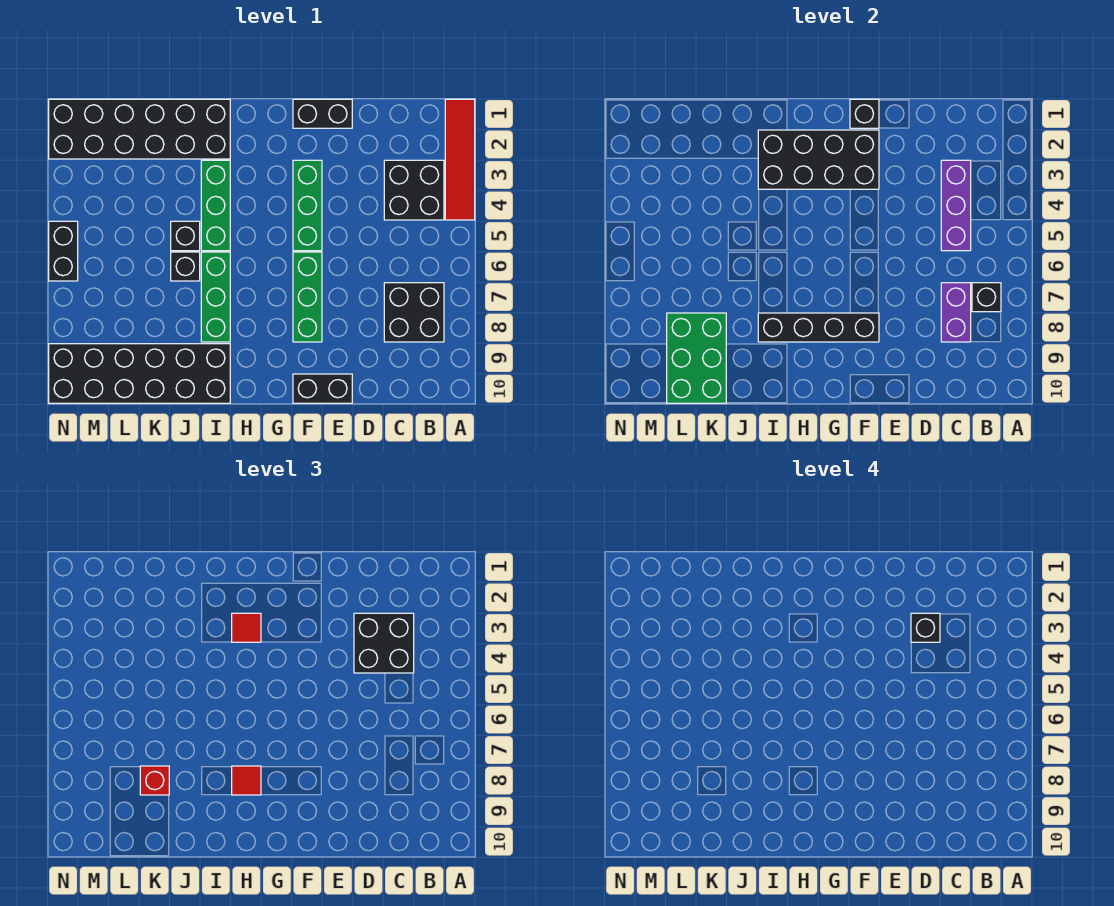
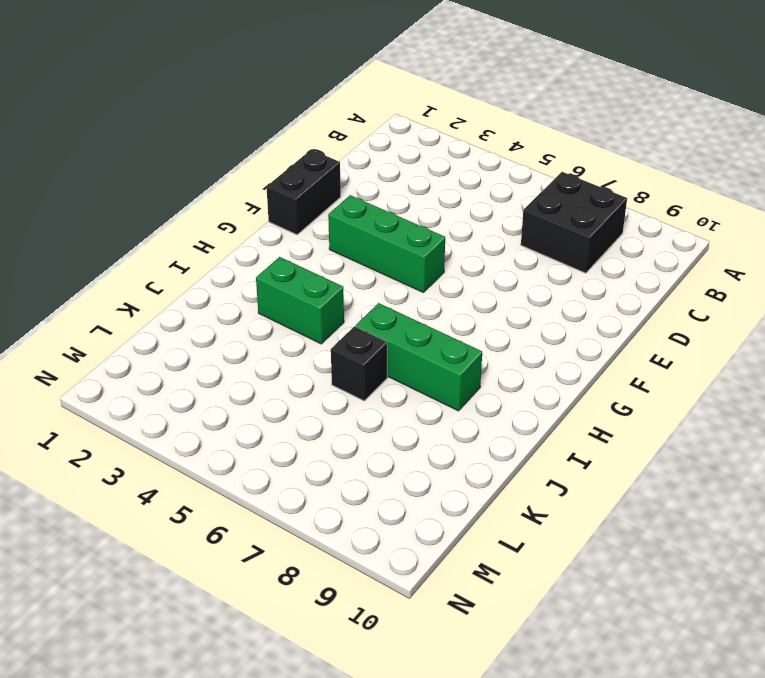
green 1x2 brick [256,257,344,344] -> green 1x3 brick [201,160,230,251]
none -> red 1x4 tile [445,99,475,220]
none -> black 2x2 brick [384,160,444,220]
none -> black 1x2 brick [293,374,352,403]

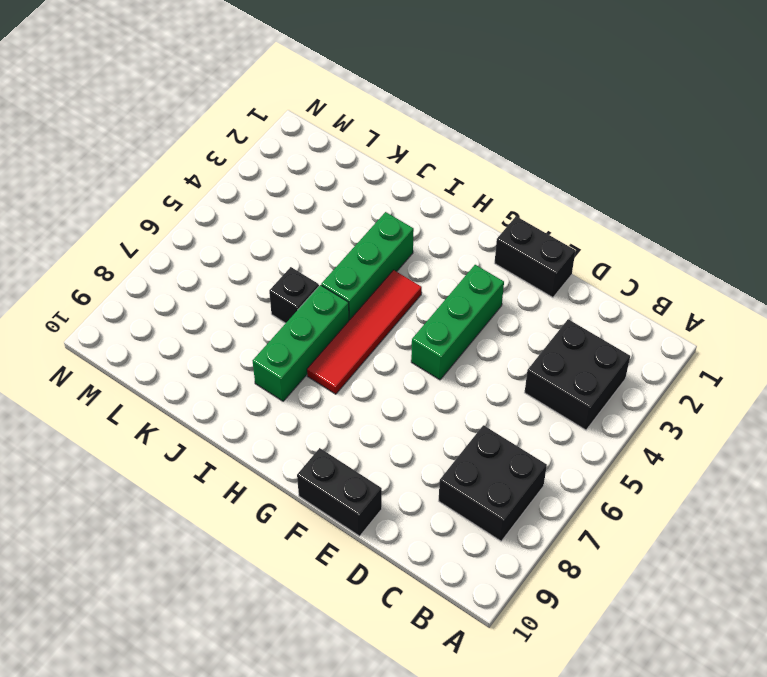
red 1x4 tile [307,270,422,394] -> red 1x4 tile moved to [445,99,475,220]
none -> green 1x3 brick [293,252,322,342]
none -> black 2x6 brick [49,99,230,159]
none -> black 2x6 brick [49,344,230,403]

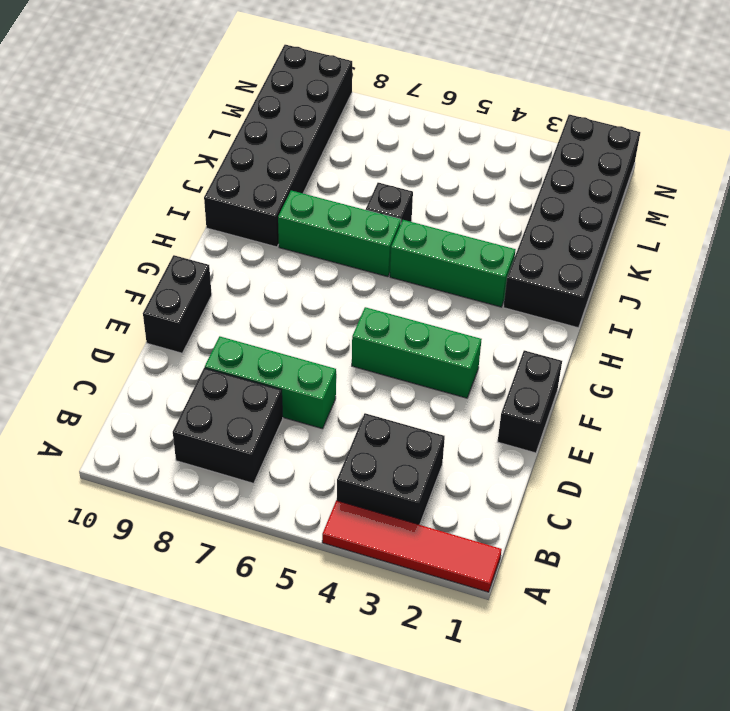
green 1x3 brick [205,336,336,429] -> green 1x3 brick moved to [293,252,322,342]
none -> black 1x1 brick [171,221,200,251]
none -> black 1x2 brick [49,221,78,281]
none -> black 1x1 brick [972,283,1001,312]

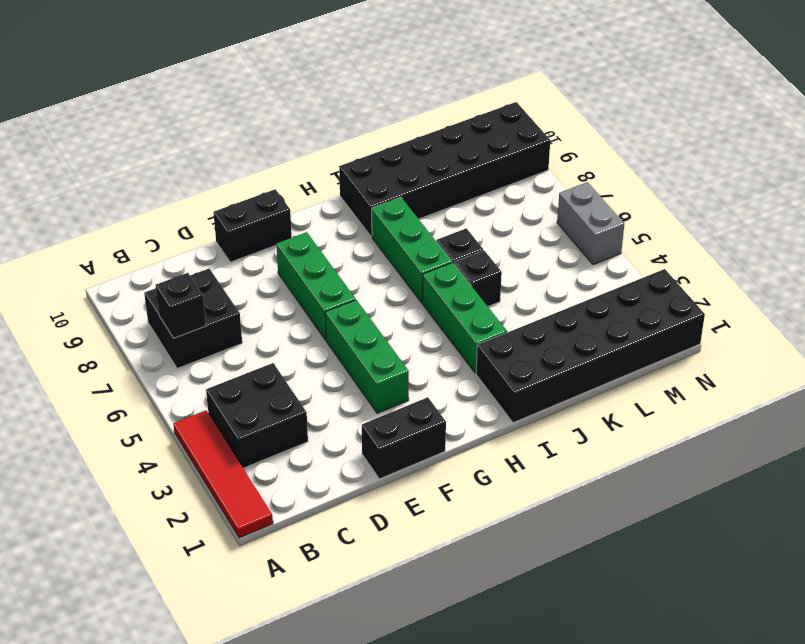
grey 1x2 brick [557,182,624,265] -> black 1x2 brick [49,221,78,281]
none -> purple 1x3 brick [941,160,971,251]
none -> purple 1x2 brick [941,283,971,342]
none -> black 1x1 brick [850,99,879,128]

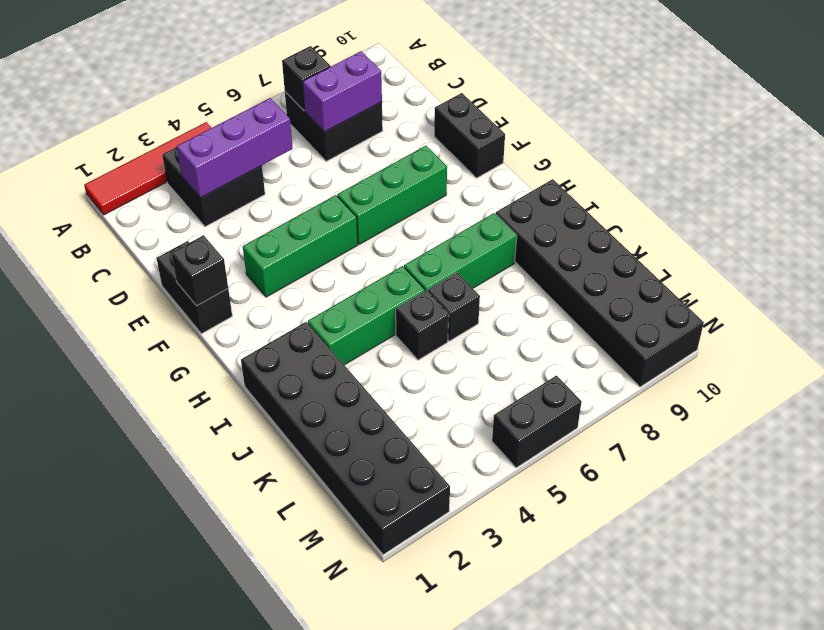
none -> black 2x4 brick [758,130,879,189]
none -> black 1x4 brick [758,313,879,342]
none -> green 2x3 brick [667,313,726,403]

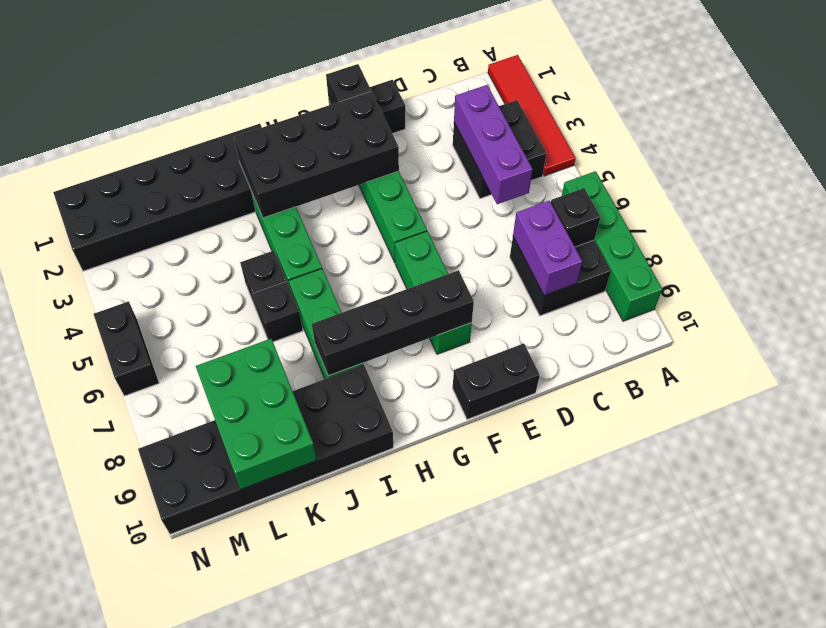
green 1x4 brick [562,171,662,321] -> none
none -> black 2x2 brick [354,613,414,673]
none -> red 1x1 tile [232,613,261,642]
none -> red 1x1 tile [232,766,261,795]

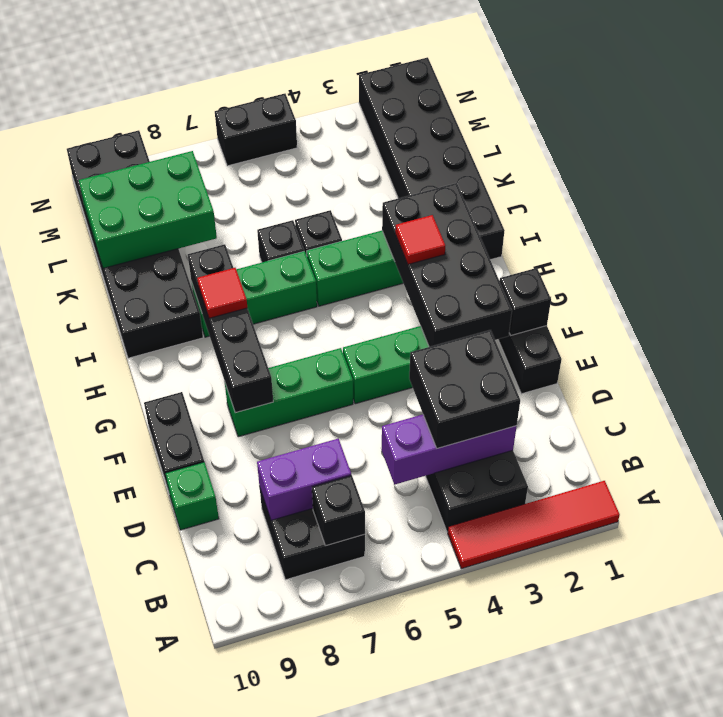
green 1x1 brick [165,462,219,530] -> none
none -> red 1x1 brick [140,766,169,795]
none -> black 1x1 brick [911,613,940,642]

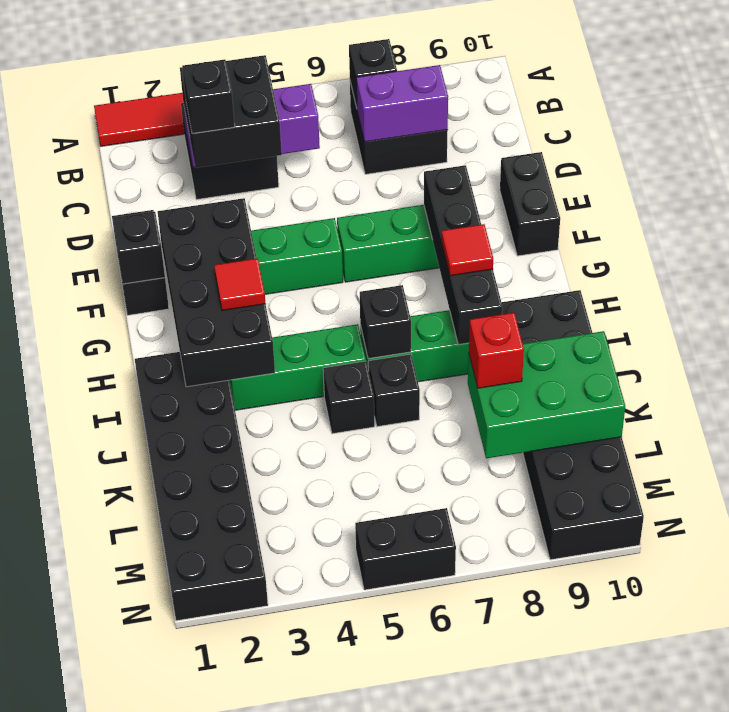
black 1x1 brick [360,285,411,359] -> none

